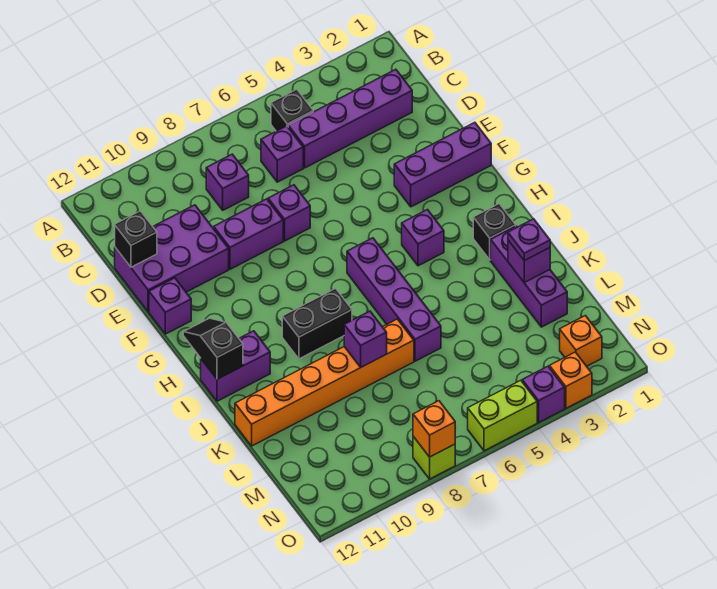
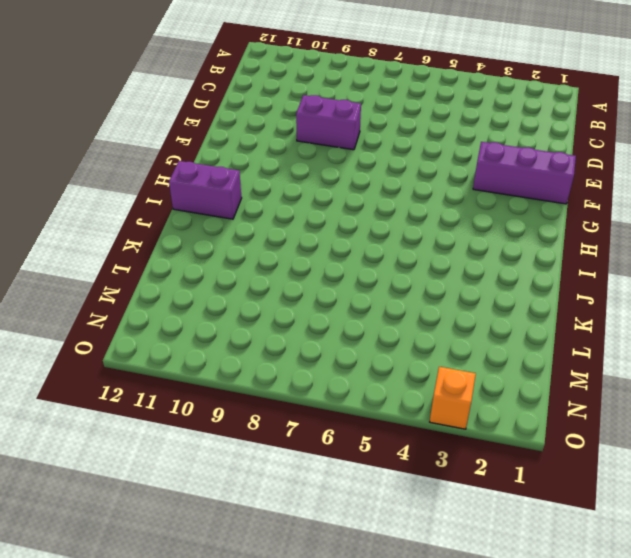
none -> black 1x1 brick [271,89,313,131]
none -> purple 1x4 brick [288,69,412,168]
none -> purple 1x1 brick [261,126,303,182]

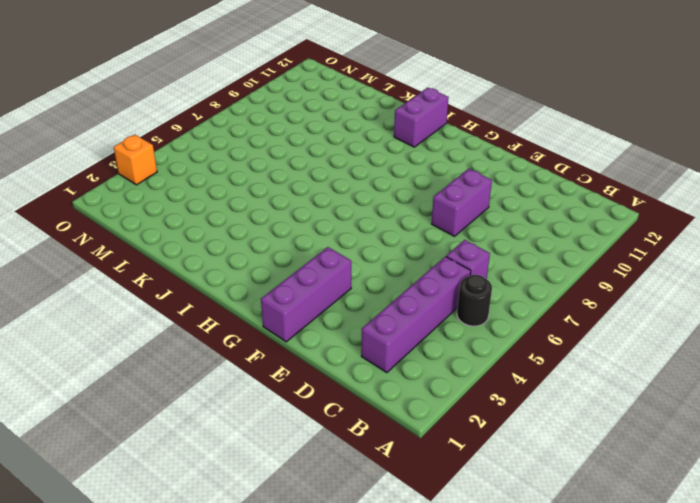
black 1x1 round brick [457,275,492,326] -> black 1x1 brick [271,89,313,131]
none -> purple 1x1 brick [206,154,249,210]
none -> purple 2x3 brick [115,205,229,312]
none -> purple 1x1 brick [268,185,310,241]

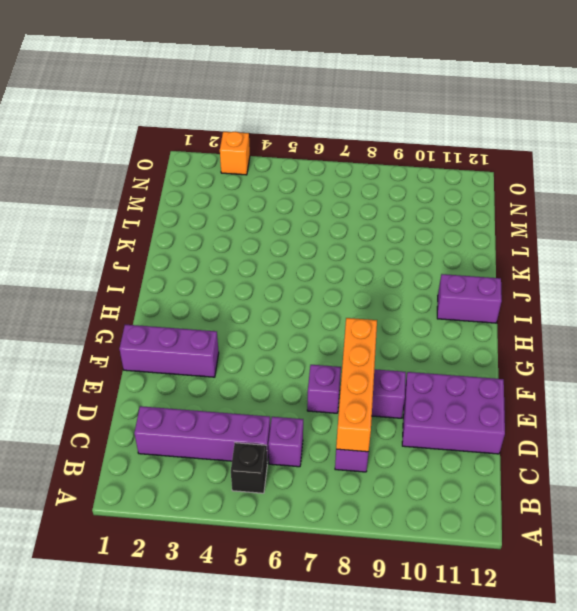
orange 1x4 brick [336,318,377,452] -> none
none -> purple 1x1 brick [149,278,191,334]
none -> purple 1x1 brick [402,210,444,266]
none -> purple 1x4 brick [347,238,441,361]

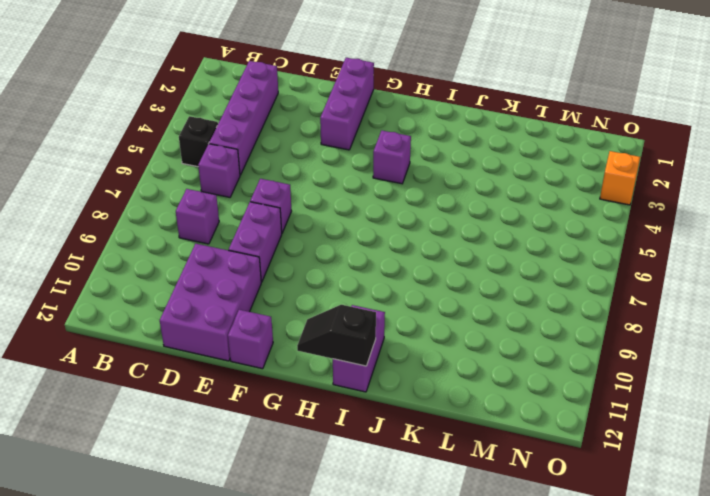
none -> purple 1x4 brick [347,238,441,361]
none -> black 1x1 brick [473,204,516,260]
none -> black 1x2 brick [282,288,352,359]

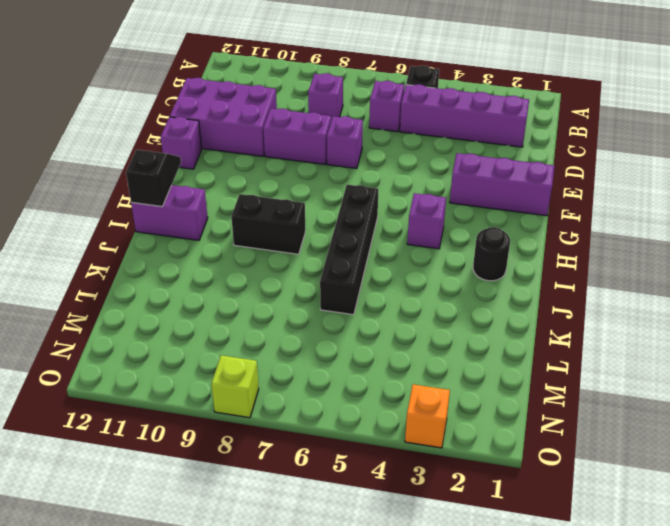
black 1x4 brick [320,185,378,315] -> purple 1x4 brick [347,238,441,361]
black 1x1 round brick [473,227,510,281] -> black 1x1 brick [473,204,516,260]
none -> purple 1x3 brick [491,226,567,327]
none -> orange 1x6 brick [235,319,414,446]
none -> orange 1x1 brick [560,316,602,366]

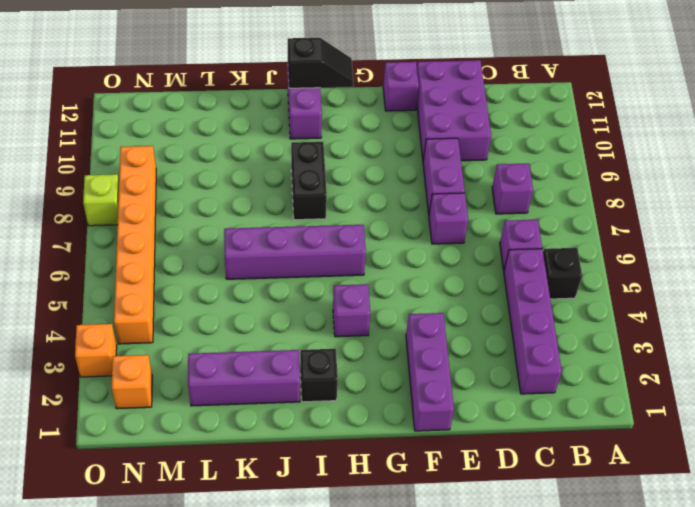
orange 1x6 brick [114,146,156,344] -> orange 1x6 brick moved to [235,319,414,446]
none -> purple 1x1 brick [522,366,565,422]
none -> lime 1x2 brick [468,380,537,451]
none -> black 1x1 brick [115,211,157,267]

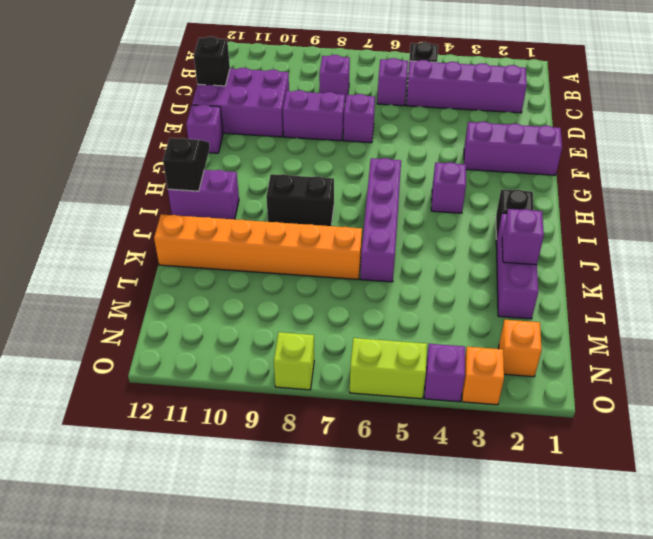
none -> purple 1x1 brick [344,311,387,367]
none -> orange 1x1 brick [413,401,455,457]
none -> purple 1x1 plate [508,219,550,261]

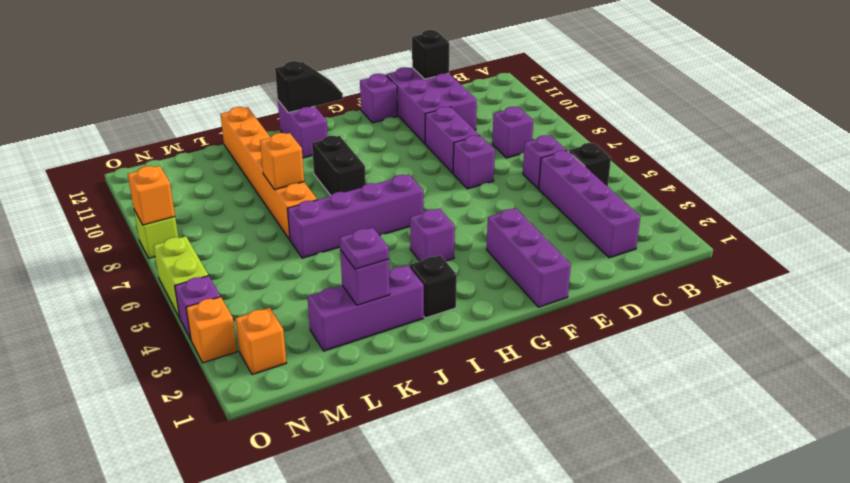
orange 1x1 brick [260,133,304,190] -> purple 1x1 brick [344,311,387,367]

